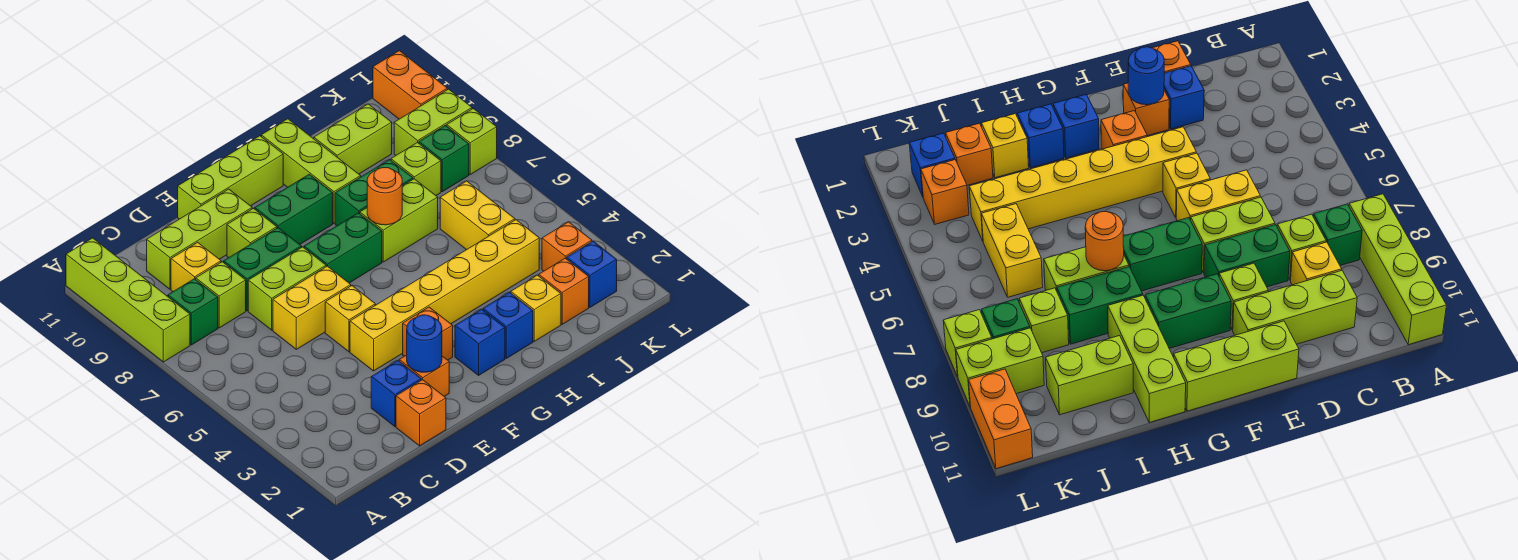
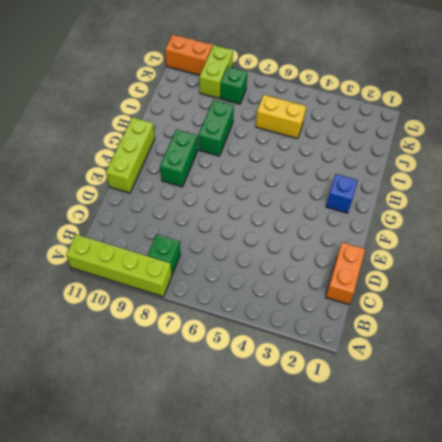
orange 1x2 brick [326,242,365,305] -> orange 1x1 brick [396,380,446,446]
none -> lime 1x1 brick [196,262,246,328]
none -> yellow 1x1 brick [171,242,221,292]
none -> lime 1x3 brick [147,189,252,289]
none -> blue 1x1 brick [371,360,421,426]

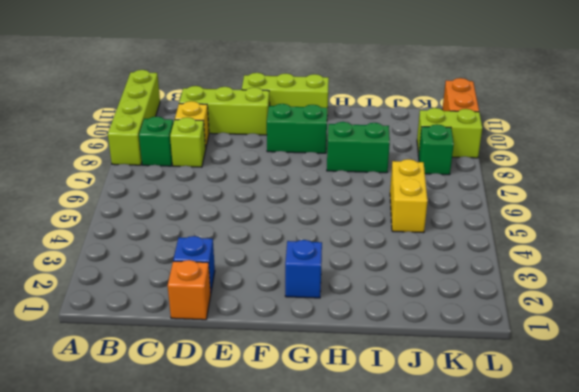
none -> yellow 1x2 brick [273,266,351,349]
none -> lime 1x2 brick [248,247,326,330]
none -> green 1x2 brick [224,228,302,311]
none -> orange 1x1 brick [399,355,449,396]

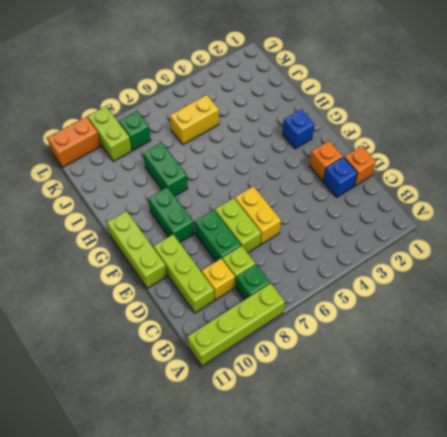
none -> yellow 1x6 brick [350,220,539,371]
none -> yellow 1x1 brick [325,286,375,352]
none -> lime 1x1 brick [227,208,277,258]
none -> orange 1x1 brick [403,307,453,360]

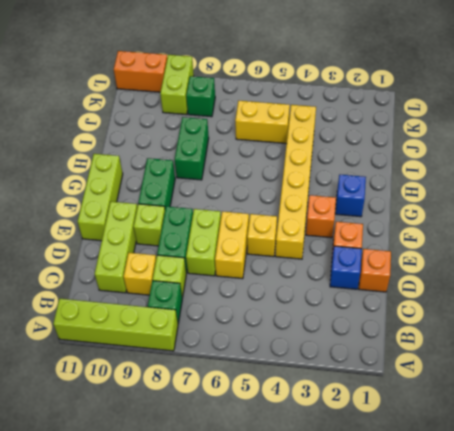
none -> green 1x2 brick [304,213,382,283]
none -> blue 1x1 brick [483,292,533,358]
none -> lime 1x2 brick [360,179,438,262]
none -> lime 1x3 brick [261,119,361,223]

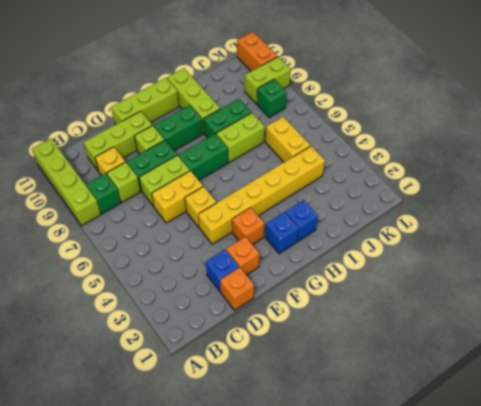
none -> yellow 1x1 brick [511,275,561,341]
none -> lime 1x2 brick [314,104,392,174]
none -> orange 1x1 brick [539,258,589,324]
none -> lime 1x1 brick [391,142,441,195]

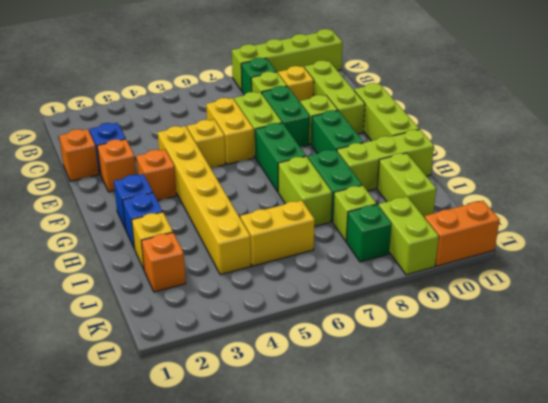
none -> blue 1x1 brick [567,241,617,307]
none -> orange 1x1 brick [542,222,592,271]
none -> lime 1x1 brick [447,109,497,174]
none -> blue 1x1 round brick [407,315,442,372]

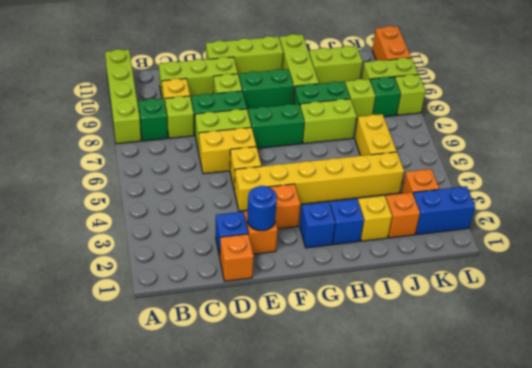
blue 1x2 brick [413,186,475,235] -> blue 1x1 brick [567,241,617,307]
none -> orange 1x1 round brick [367,168,402,225]

